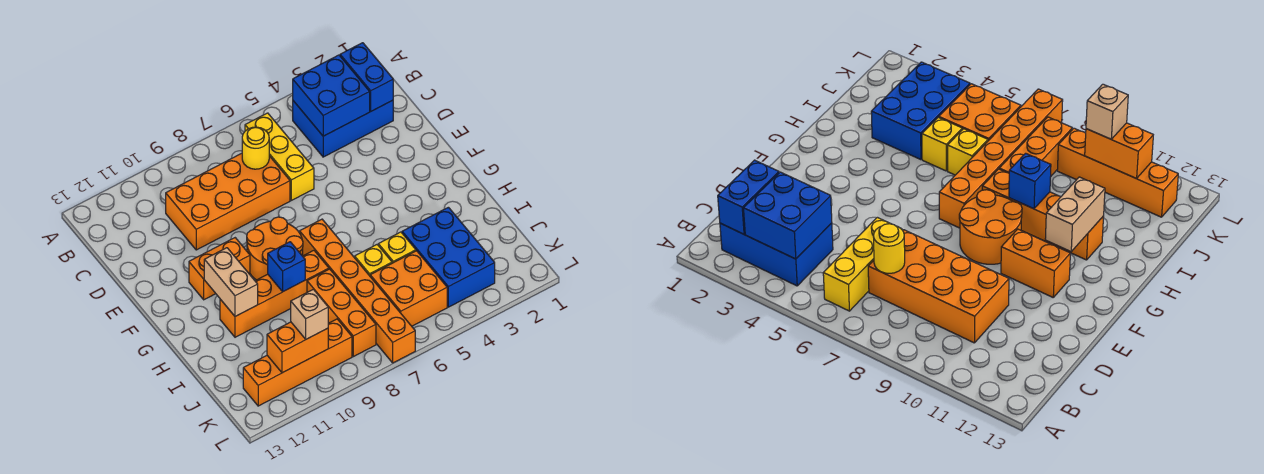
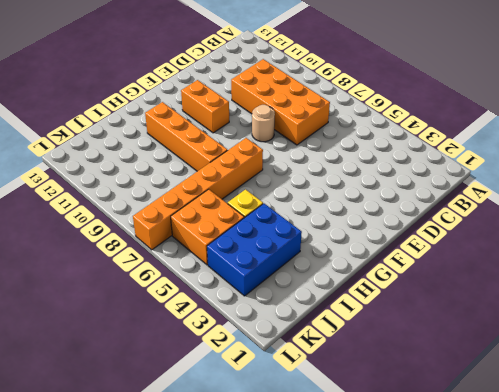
tan 1x1 round brick [252,105,275,142] -> none
none -> blue 2x3 brick [293,100,393,157]
none -> yellow 1x3 brick [245,113,314,200]
none -> orange 2x2 round brick [247,217,303,280]

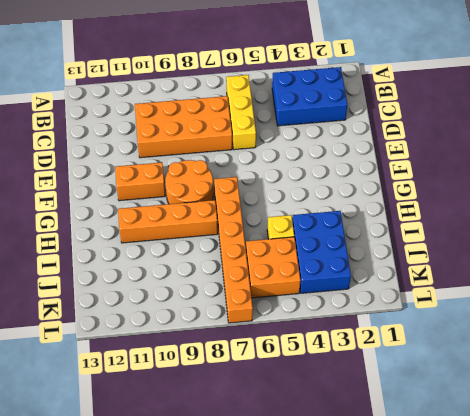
none -> yellow 1x1 brick [355,245,392,276]
none -> orange 1x3 brick [307,269,376,357]
none -> orange 1x4 brick [243,319,352,406]

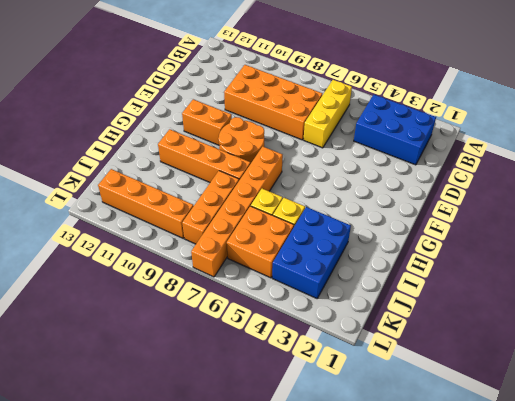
none -> blue 1x2 brick [340,43,393,111]
none -> blue 2x2 brick [293,55,370,136]
none -> yellow 1x1 round brick [242,127,269,169]

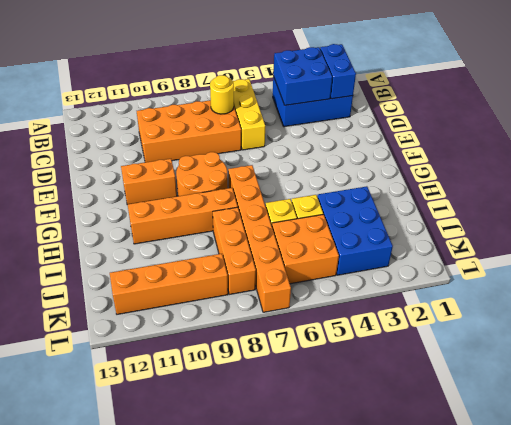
none -> tan 1x2 brick [204,248,258,316]
none -> blue 1x1 brick [268,242,305,292]
none -> orange 1x2 brick [267,322,328,373]

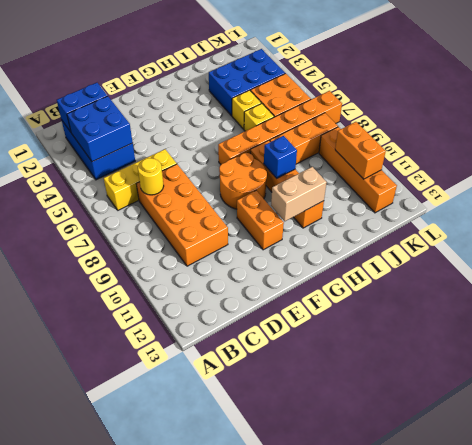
none -> tan 1x1 brick [291,289,328,339]

